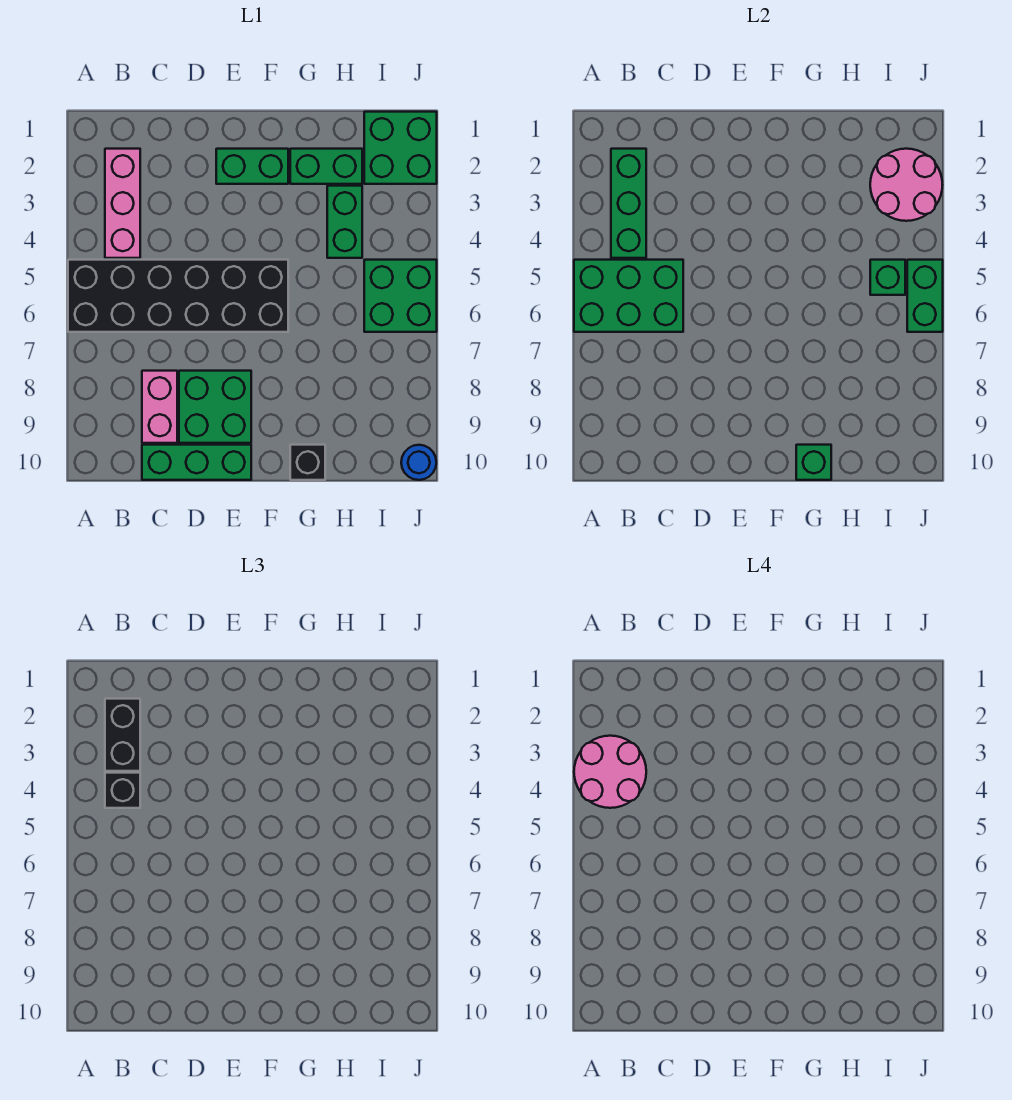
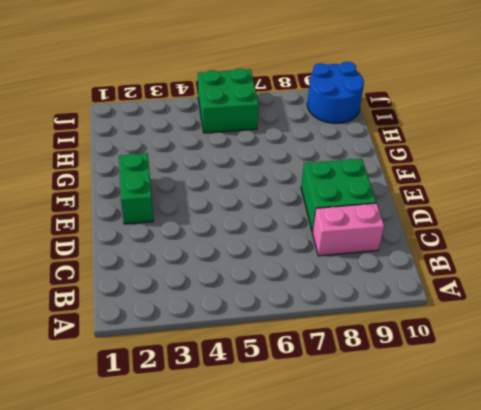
blue 2x2 round brick [307,62,364,123] -> blue 1x1 round brick [401,445,436,480]
none -> black 2x6 brick [68,260,288,332]
none -> pink 1x3 brick [105,149,140,258]
none -> green 1x3 brick [142,445,251,480]

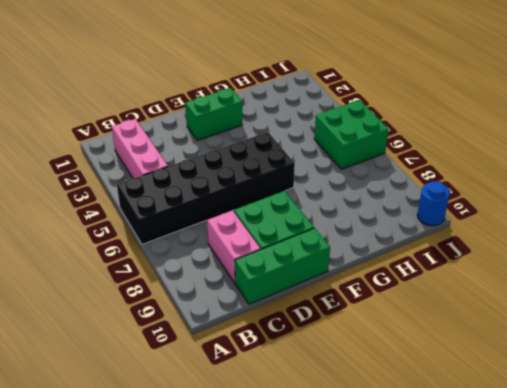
none -> green 1x2 brick [290,149,362,184]
none -> black 1x1 brick [290,445,325,480]
none -> green 1x2 brick [327,186,362,258]

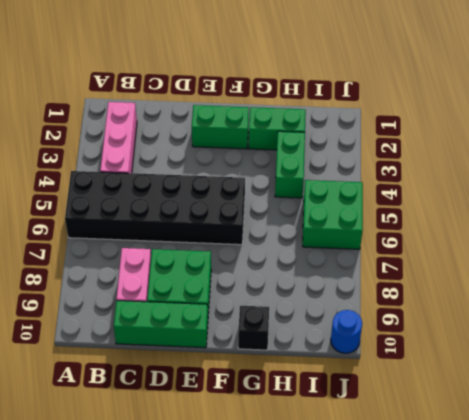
none -> green 2x2 brick [364,112,437,184]
none -> green 2x3 brick [574,260,683,332]
none -> green 1x3 brick [611,149,646,258]

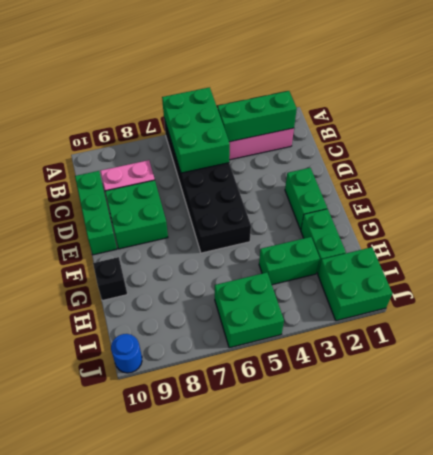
none -> green 1x1 brick [796,445,831,480]
none -> pink 2x2 round brick [870,149,942,221]
none -> green 1x1 brick [870,260,905,295]

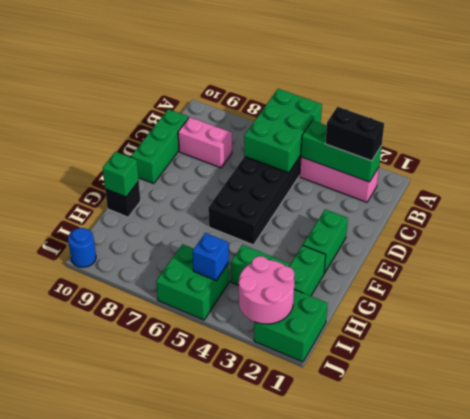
blue 1x1 brick [193,233,229,281] -> green 1x1 brick [870,260,905,295]
none -> green 2x2 brick [179,371,251,443]
none -> green 1x2 brick [907,260,943,332]
none -> black 1x1 brick [105,773,140,808]

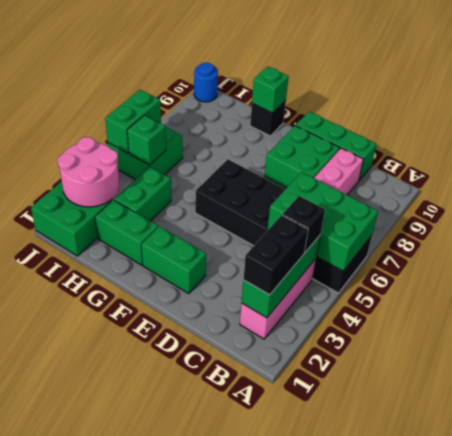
none -> pink 2x2 round brick [574,736,646,808]

